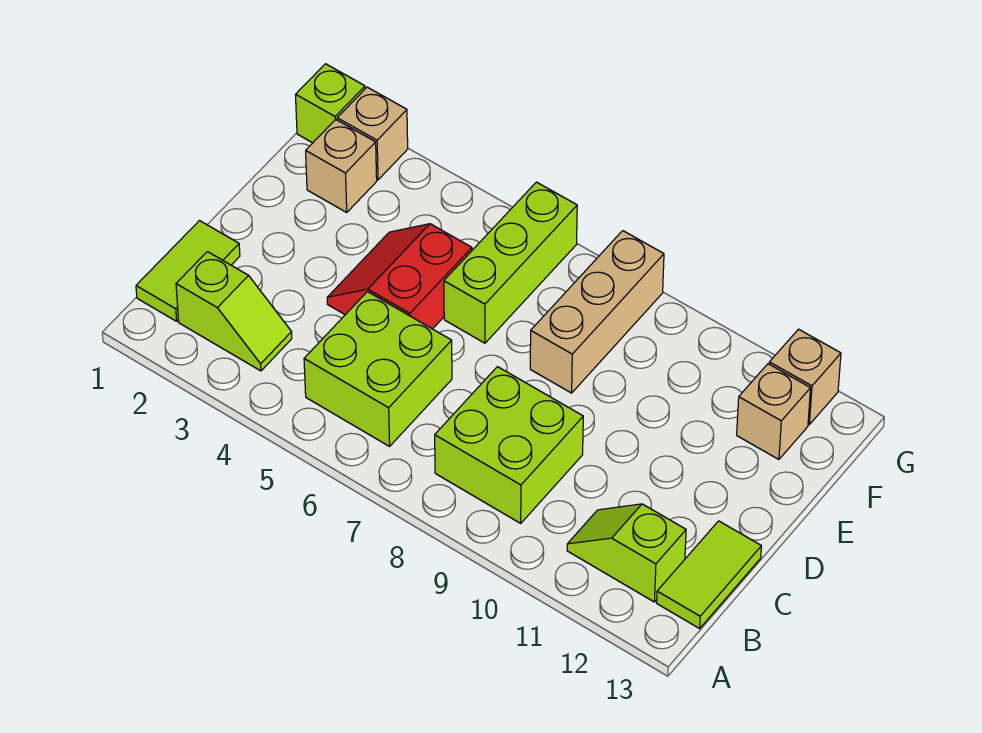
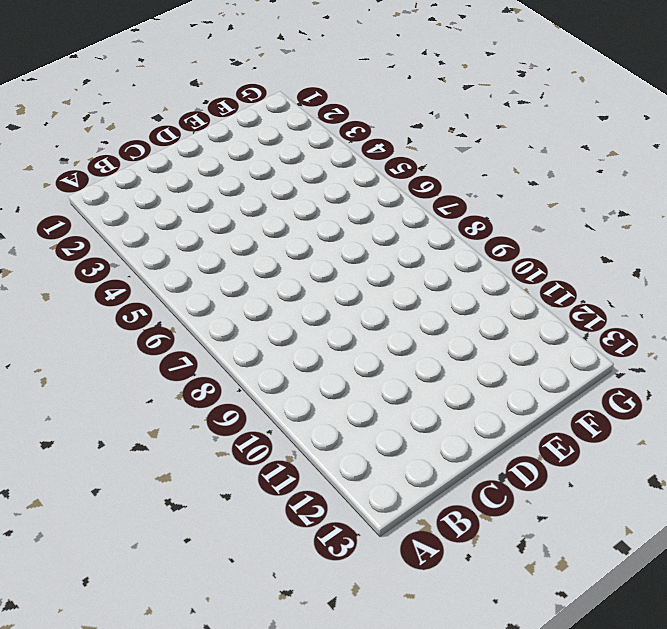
none -> lime 1x2 tile [136,221,240,321]
none -> lime 1x2 slope [176,252,292,371]
none -> lime 2x2 brick [304,292,452,446]

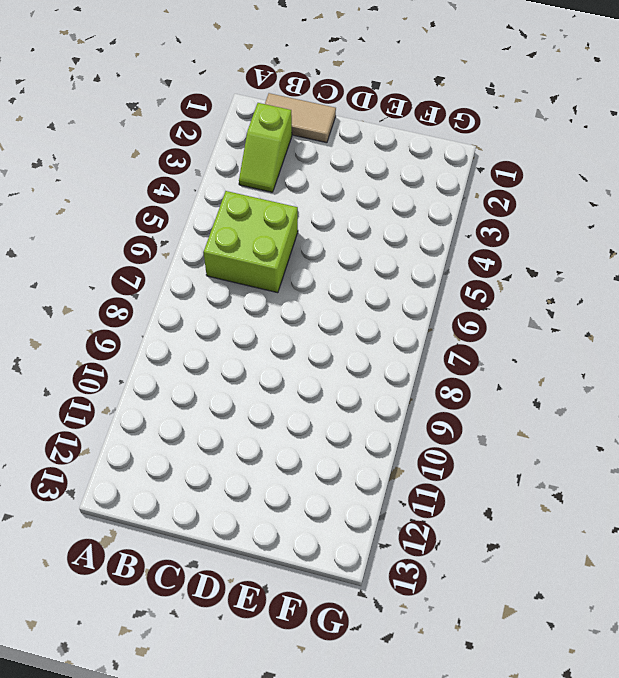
tan 1x2 tile [265,93,336,143] -> lime 1x2 tile [136,221,240,321]
none -> lime 2x2 brick [435,367,583,523]
none -> lime 1x2 slope [567,504,686,602]
none -> lime 1x2 tile [657,521,761,628]

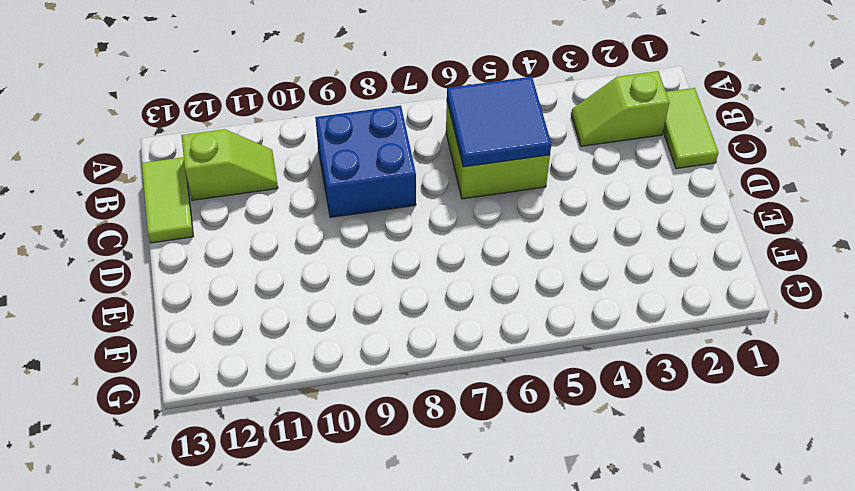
blue 2x2 tile [447,77,551,167] -> none
blue 2x2 brick [315,106,416,218] -> lime 2x2 brick [435,367,583,523]
none -> red 2x2 slope [327,224,472,329]
none -> lime 1x3 brick [444,182,577,343]
none -> tan 1x3 brick [530,231,664,393]

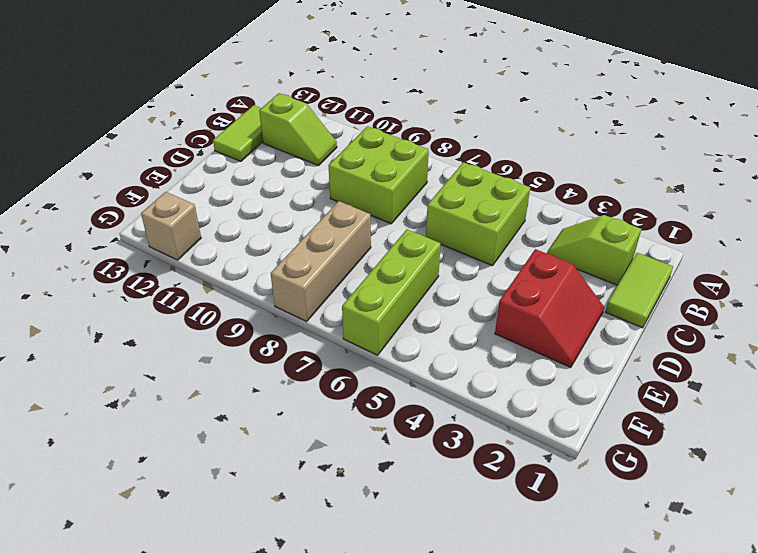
red 2x2 slope [495,249,604,367] -> red 2x2 slope moved to [327,224,472,329]
none -> tan 1x1 brick [306,120,377,212]
none -> tan 1x1 brick [737,364,811,459]
none -> lime 1x1 brick [296,64,365,143]

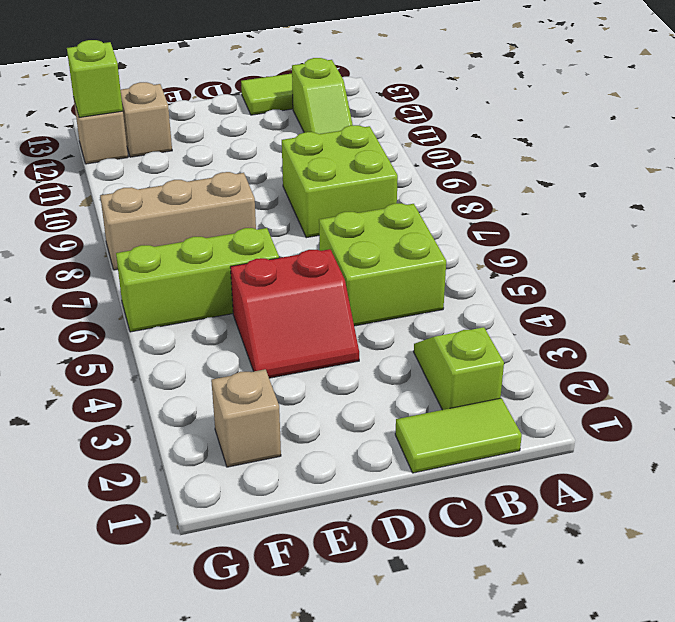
lime 1x1 brick [67,40,123,117] -> lime 1x1 brick moved to [296,64,365,143]
none -> tan 1x1 brick [337,87,408,180]

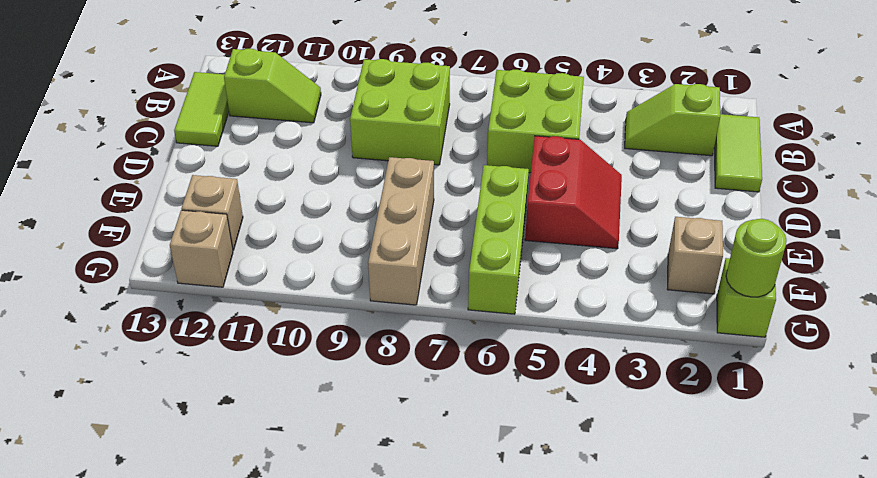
lime 1x1 round brick [726,219,786,297] -> none
none -> tan 1x1 brick [337,87,408,180]

